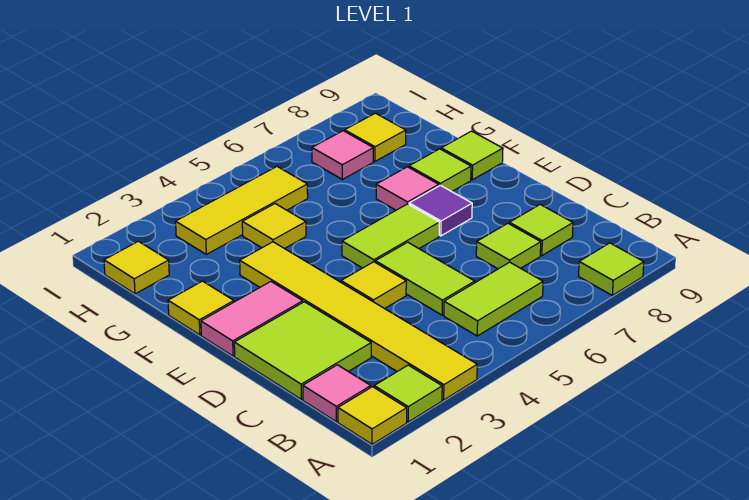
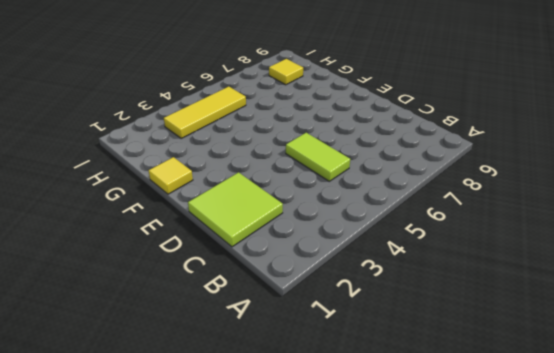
none -> yellow 1x1 tile [338,387,407,444]
none -> lime 1x1 tile [374,365,442,422]
none -> yellow 1x6 tile [240,242,477,400]

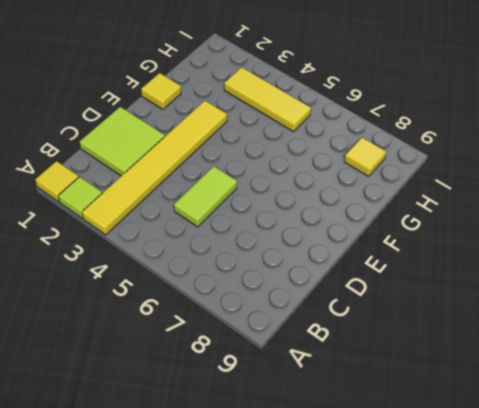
none -> lime 1x1 tile [579,243,644,295]
none -> pink 1x1 tile [303,365,371,422]
none -> lime 1x2 tile [444,262,543,336]

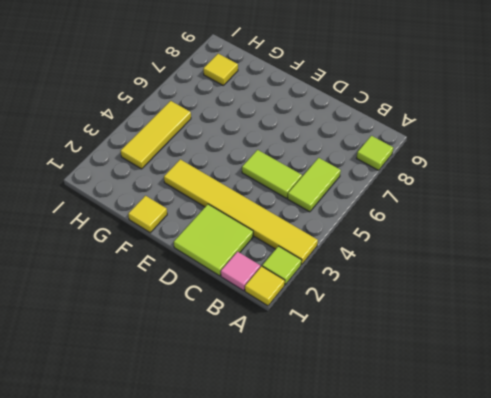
none -> lime 1x1 tile [476,223,541,269]
none -> lime 1x1 tile [509,204,573,256]
none -> yellow 1x1 tile [341,262,406,309]

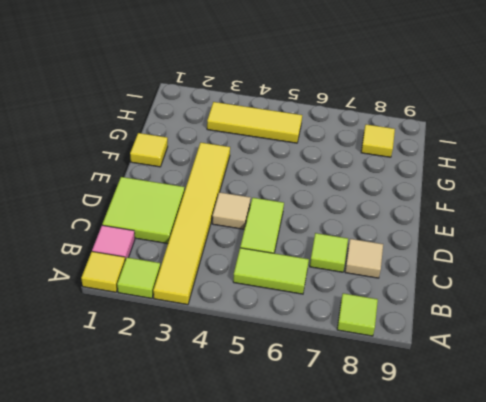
tan 1x1 tile [345,239,383,278] -> lime 1x1 tile [509,204,573,256]
tan 1x1 tile [212,192,251,229] -> yellow 1x1 tile [341,262,406,309]
none -> pink 1x2 tile [201,282,303,356]
none -> lime 1x2 tile [342,204,439,268]
none -> purple 1x1 tile [409,185,472,236]

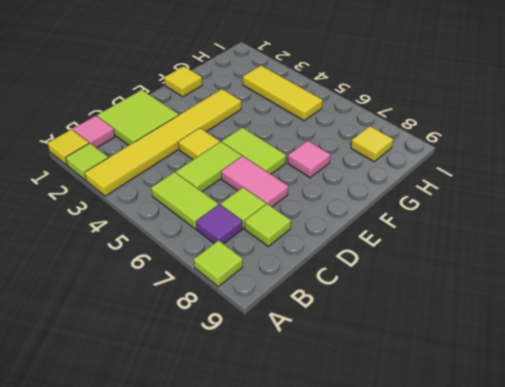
purple 1x1 tile [196,204,242,244] -> purple 1x1 tile moved to [409,185,472,236]
pink 1x2 tile [221,156,288,207] -> pink 1x2 tile moved to [201,282,303,356]
none -> lime 1x1 tile [409,149,471,192]
none -> lime 1x1 tile [441,131,503,180]
none -> yellow 1x1 tile [242,204,306,249]

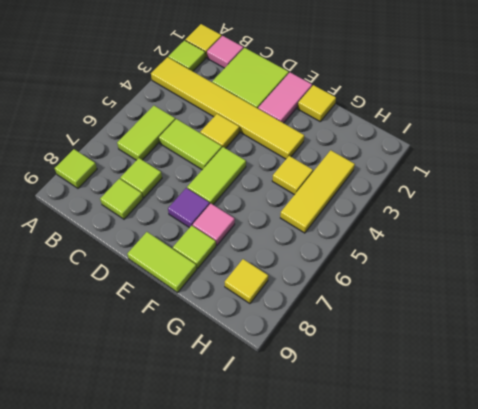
lime 1x2 tile [127,232,197,292] -> lime 1x1 tile [441,131,503,180]
none -> yellow 1x1 tile [104,241,169,294]
none -> pink 1x1 tile [312,131,373,179]

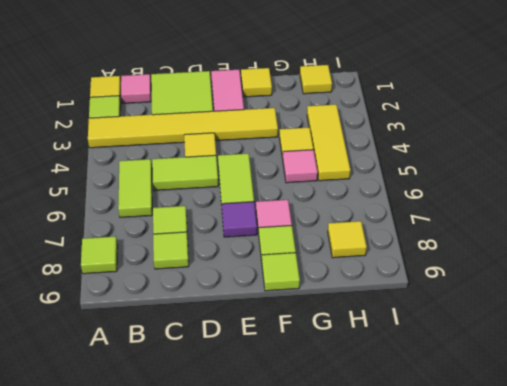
pink 1x1 tile [282,150,318,183] -> pink 1x1 tile moved to [312,131,373,179]

